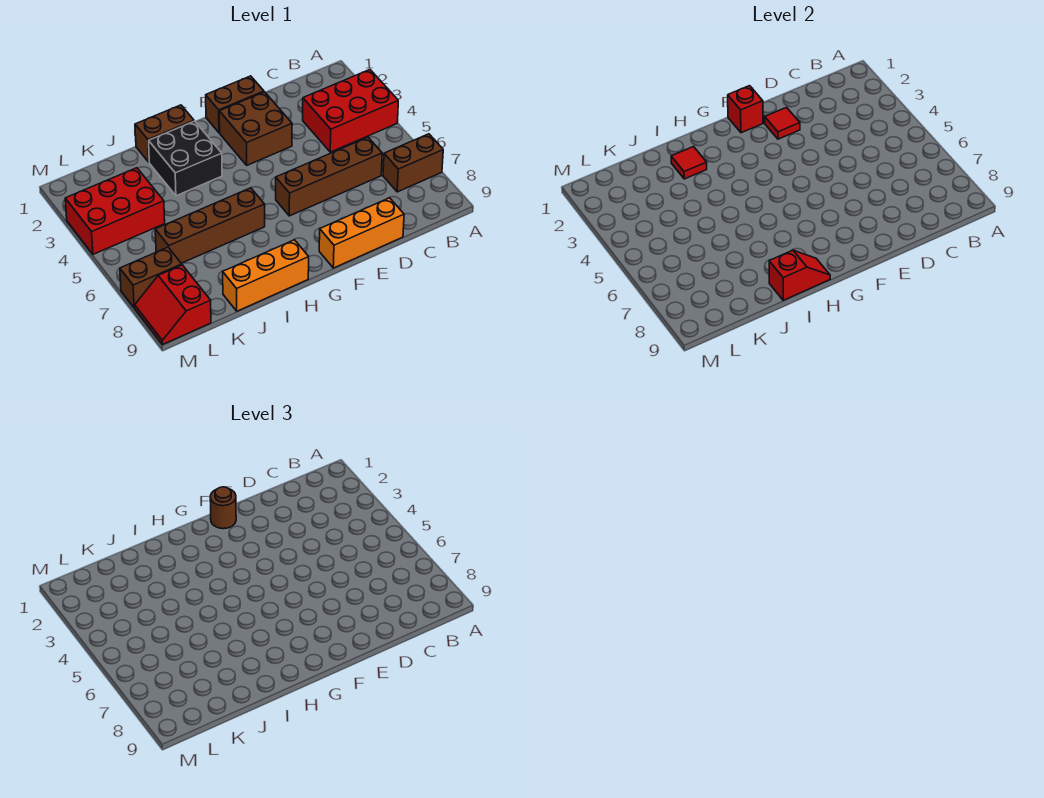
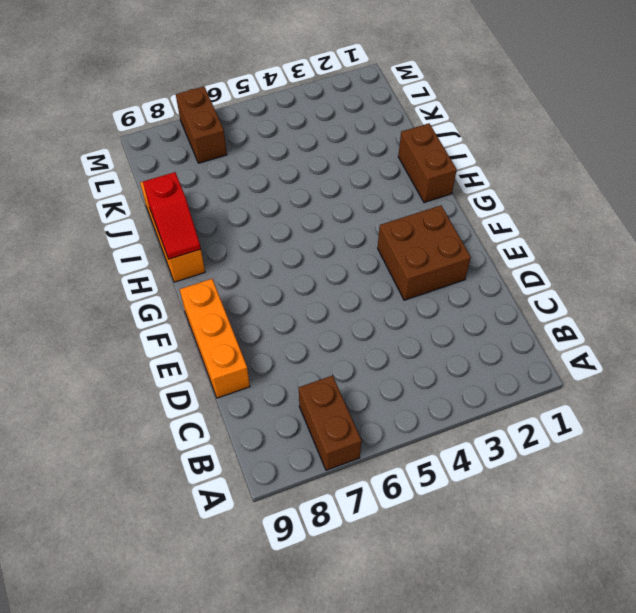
none -> red 2x3 brick [303,70,398,152]
none -> brown 1x4 brick [276,137,382,216]
none -> brown 1x2 brick [206,76,264,133]

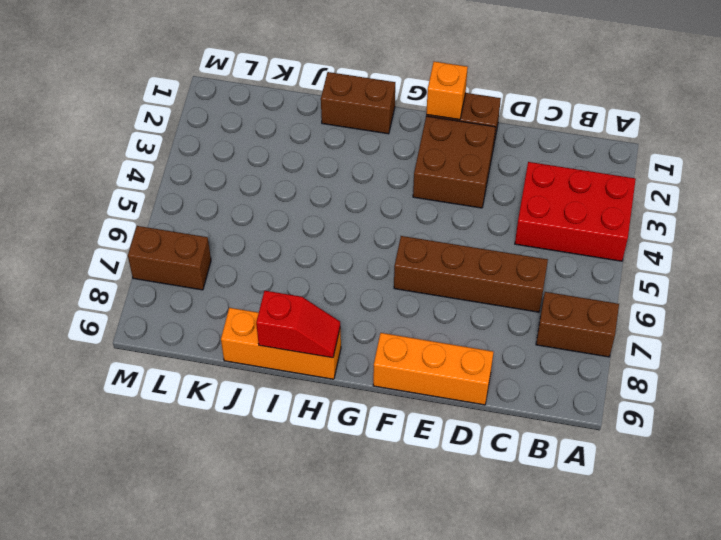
orange 1x1 brick [426,62,468,120] -> red 1x1 brick [728,86,763,133]
none -> black 2x2 brick [149,121,222,196]
none -> brown 1x4 brick [155,188,265,263]
none -> red 2x3 brick [65,168,165,254]

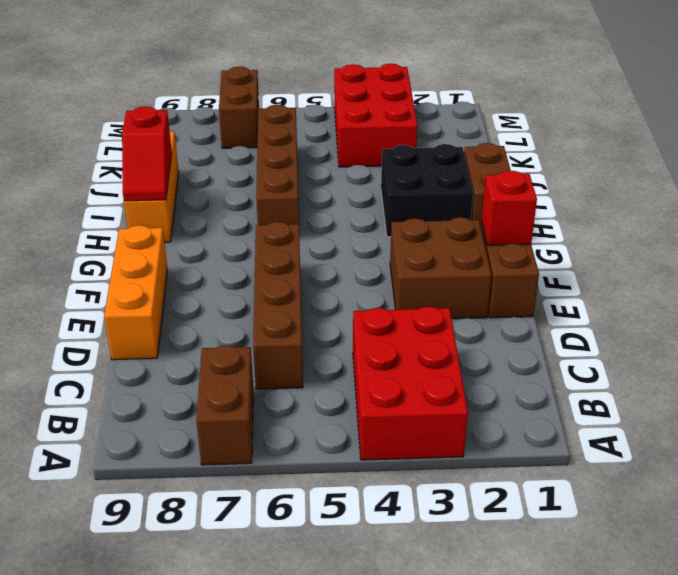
none -> red 2x2 slope [135,265,211,344]
none -> red 1x1 tile [765,108,800,139]
none -> red 1x1 tile [671,147,707,179]

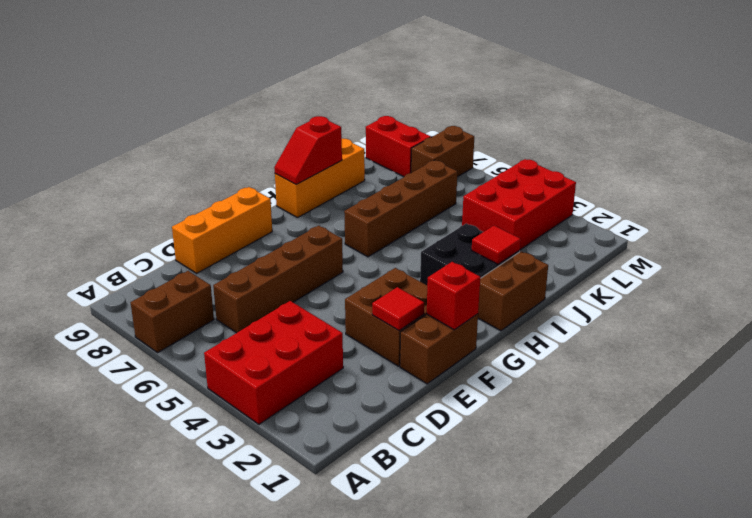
none -> brown 1x1 round brick [210,487,236,529]

